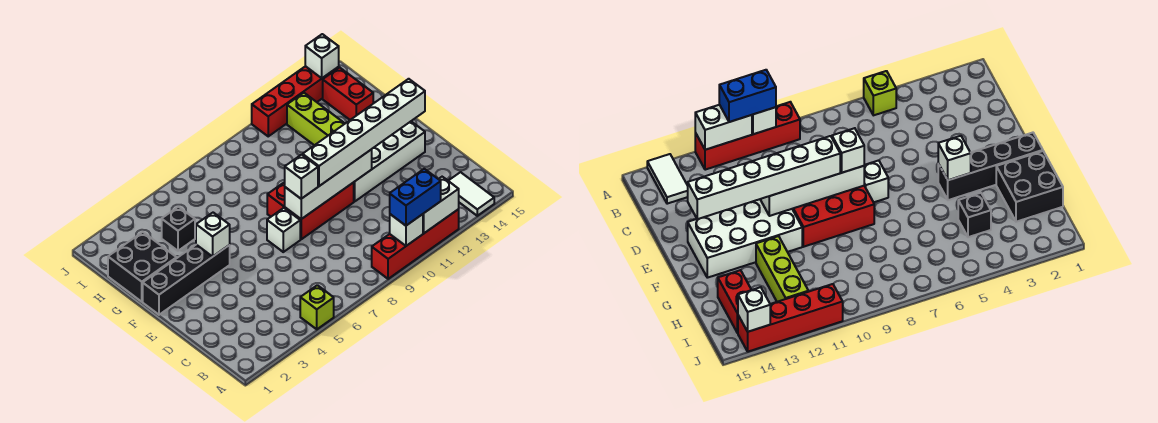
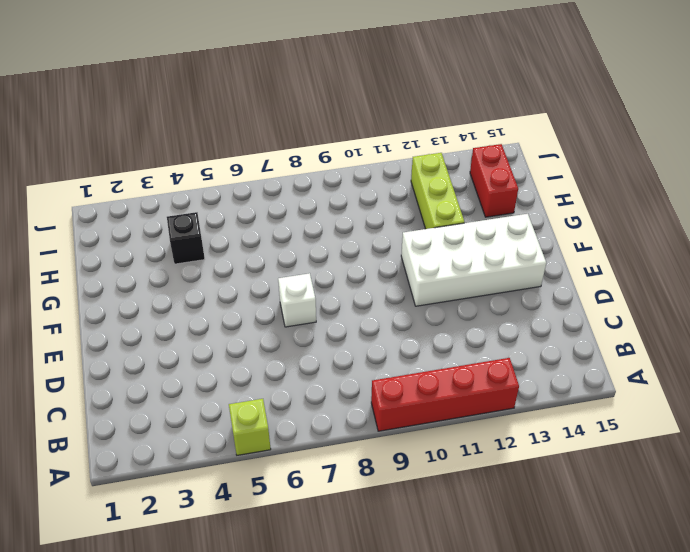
none -> white 1x2 tile [449,172,494,216]
none -> red 2x3 brick [267,182,354,239]
none -> black 1x4 brick [143,245,230,315]

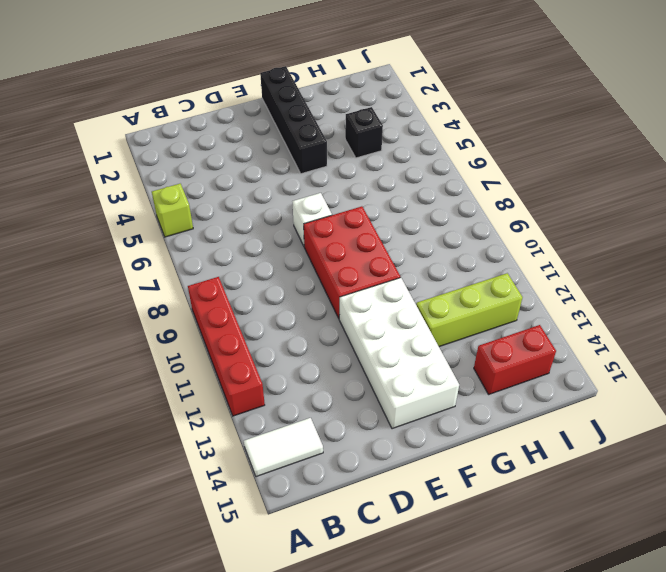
none -> black 2x2 brick [108,232,177,302]
none -> red 1x4 brick [252,66,339,136]
none -> white 1x1 brick [390,214,423,246]

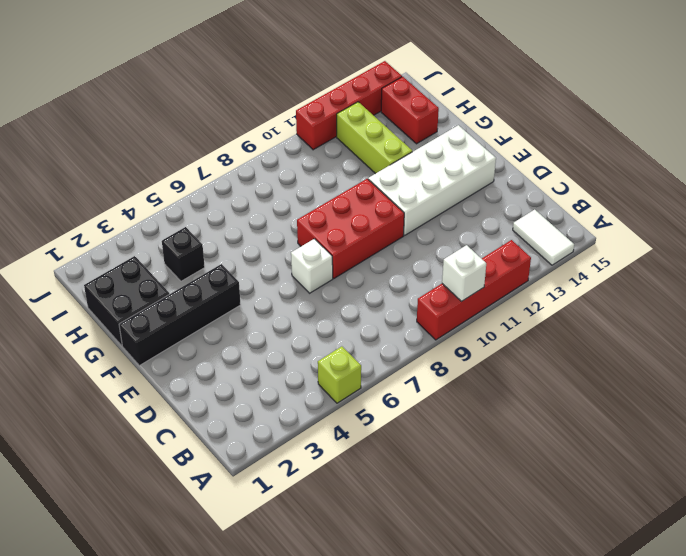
none -> white 1x2 brick [423,177,459,233]
none -> white 1x4 brick [285,149,372,219]
none -> white 1x1 brick [196,213,230,257]

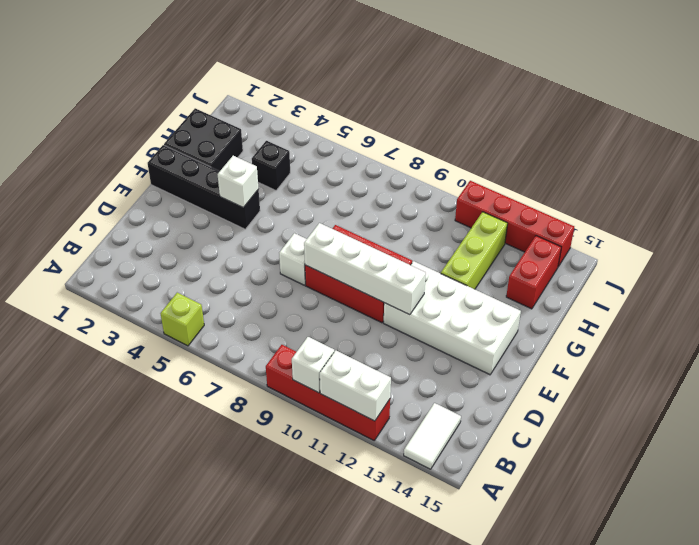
none -> white 1x1 brick [305,34,339,78]
none -> blue 1x2 brick [390,169,441,226]
none -> white 1x1 brick [285,155,318,199]

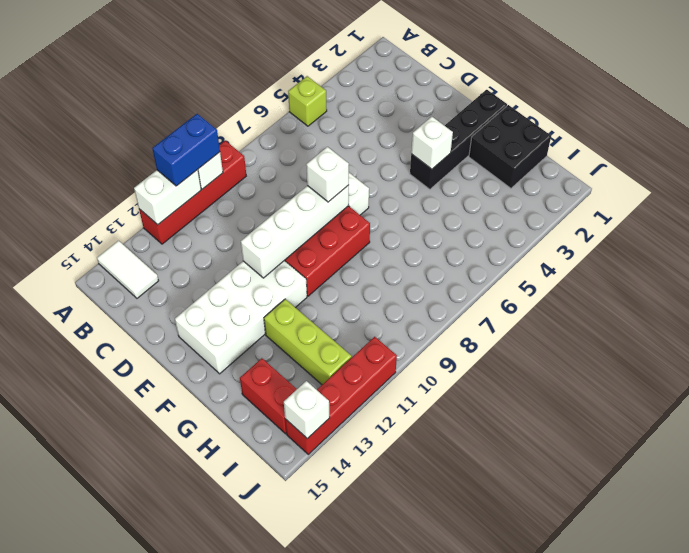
none -> black 1x1 brick [162,207,195,251]
none -> white 1x6 brick [303,79,425,186]

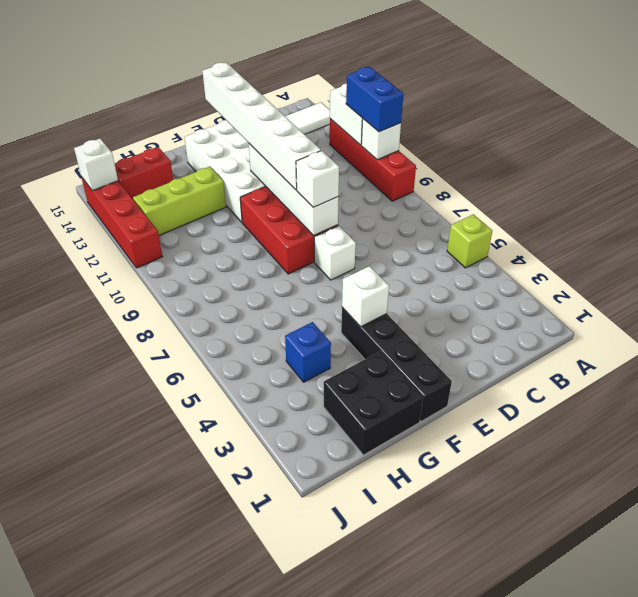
blue 1x1 brick [285,322,331,382] -> black 1x1 brick [162,207,195,251]

